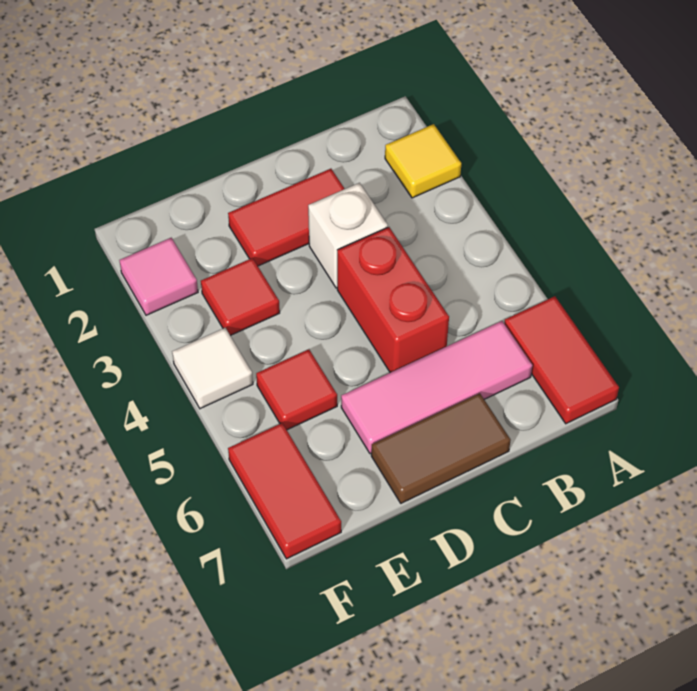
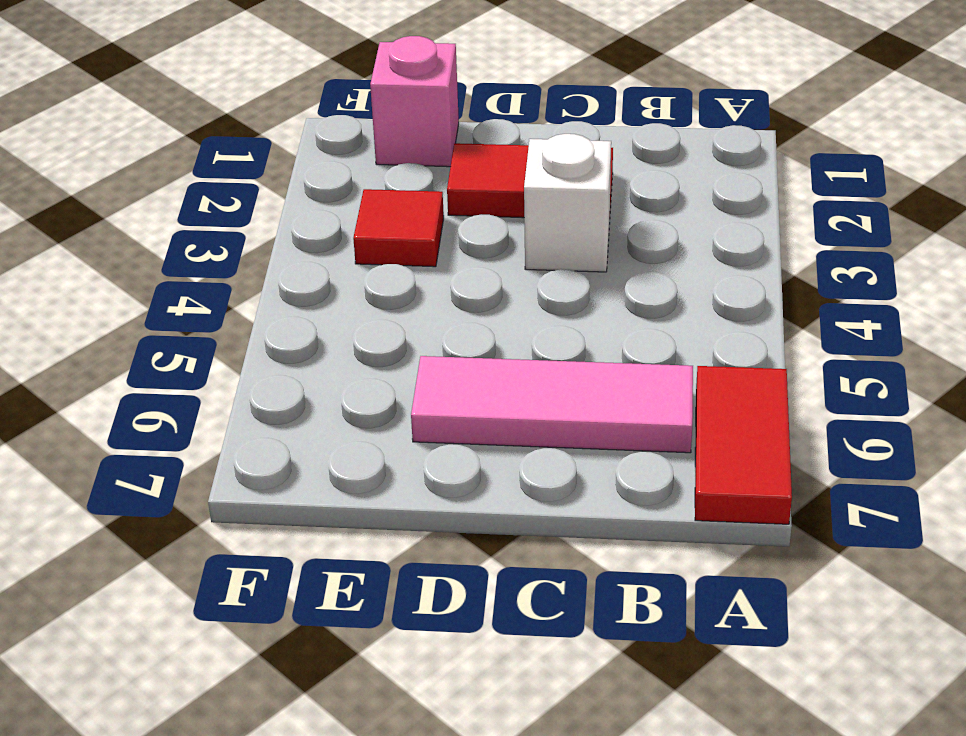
pink 1x1 brick [370,36,459,167] -> none
none -> yellow 1x1 tile [385,124,461,198]
none -> red 1x2 brick [337,227,449,373]
none -> brown 1x2 tile [371,393,511,503]

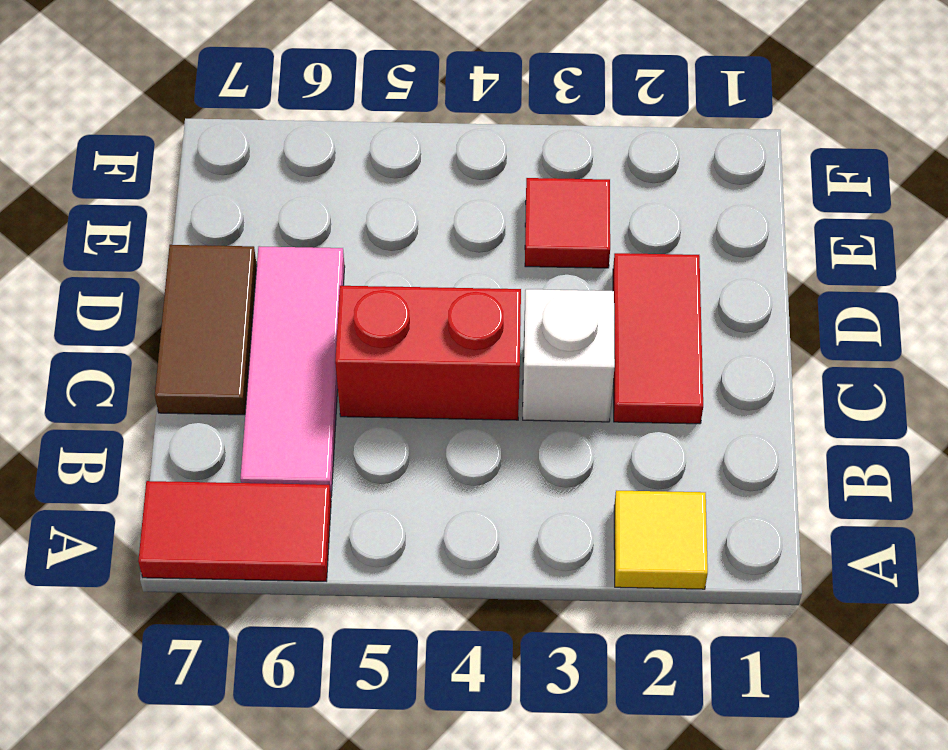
none -> red 1x1 tile [256,349,337,430]
none -> pink 1x1 tile [119,238,198,315]
none -> white 1x1 tile [172,328,253,409]

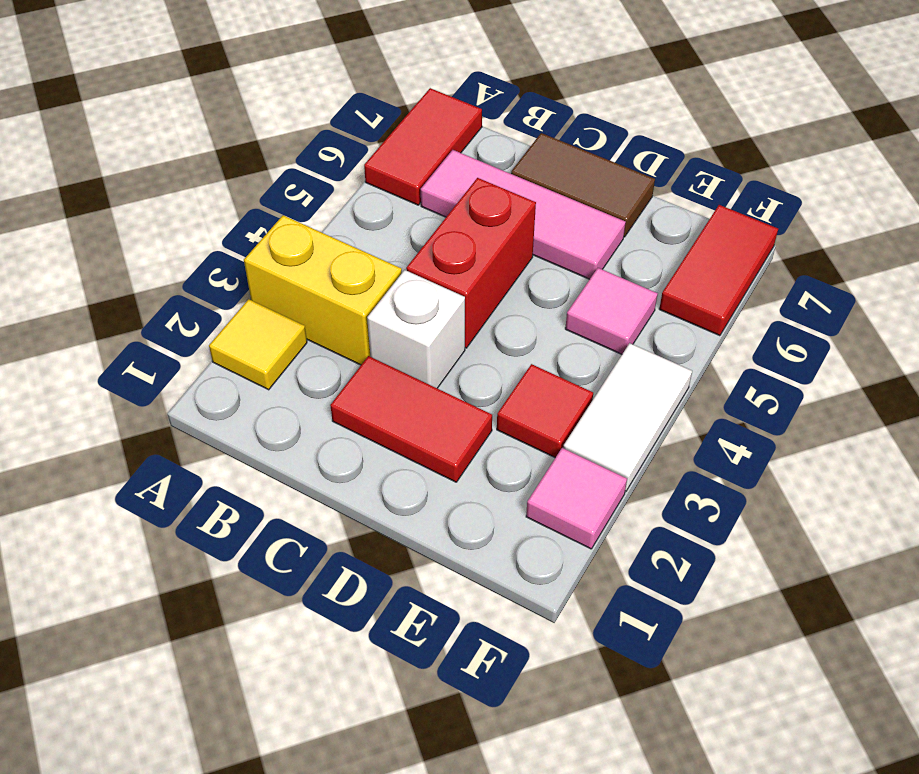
yellow 1x2 brick [244,215,402,365] -> none
pink 1x1 tile [565,268,658,354] -> red 1x1 tile [256,349,337,430]
white 1x2 tile [563,343,692,491] -> white 1x1 tile [172,328,253,409]

